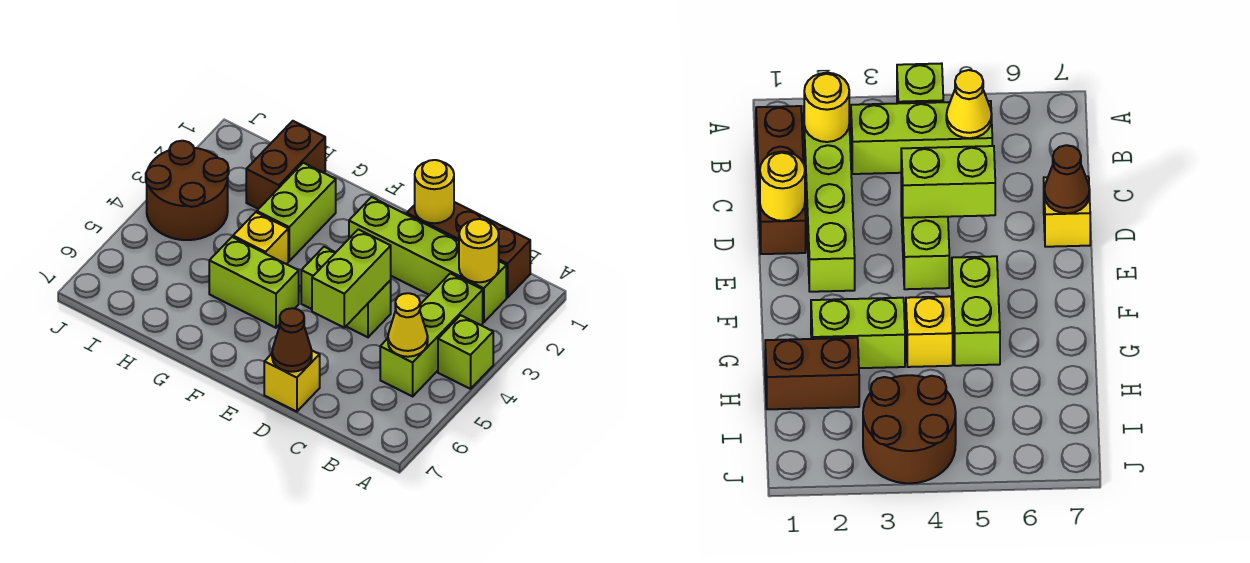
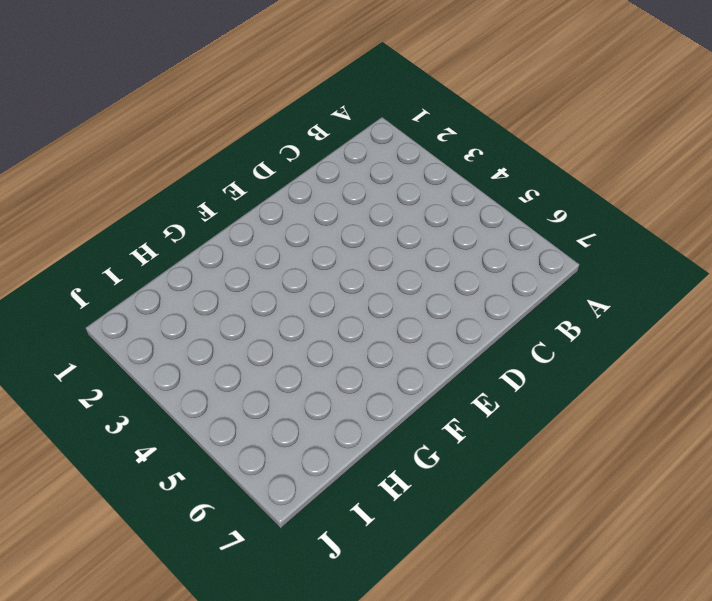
none -> lime 1x1 brick [438,315,493,389]
none -> brown 1x3 brick [407,202,530,298]
none -> lime 1x4 brick [349,197,506,322]

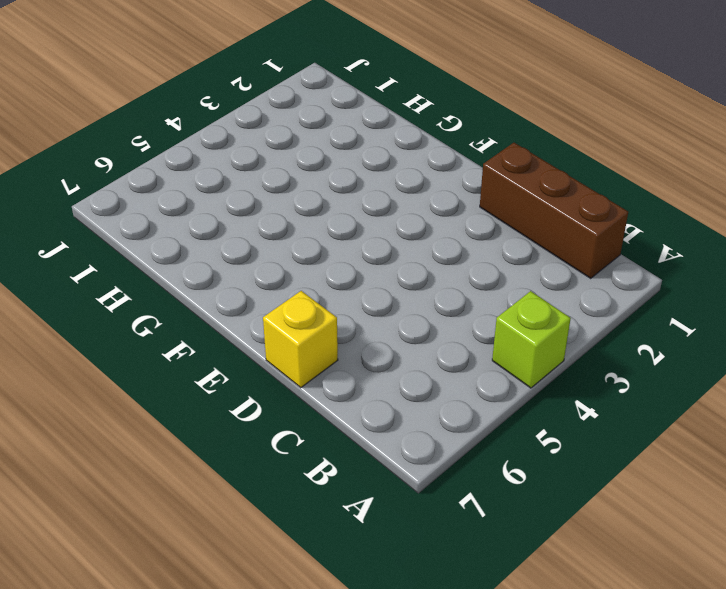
none -> lime 1x4 brick [349,197,506,322]
none -> lime 1x3 brick [380,273,483,396]
none -> lime 1x2 brick [301,247,391,337]

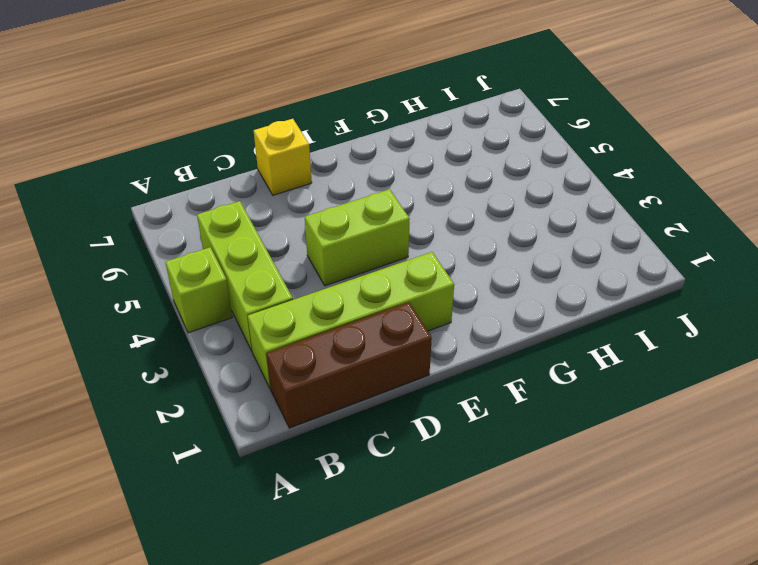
none -> lime 1x2 brick [209,237,299,328]
none -> lime 1x2 brick [257,163,336,261]
none -> yellow 1x1 brick [233,212,288,264]

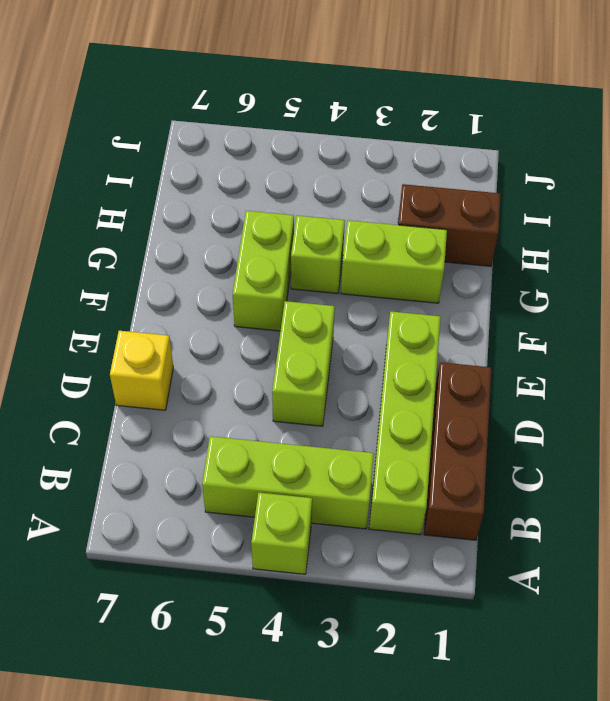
lime 1x1 brick [291,216,345,294] -> yellow 1x1 brick [233,212,288,264]
none -> brown 2x2 round brick [146,141,229,240]
none -> yellow 1x1 round brick [459,219,499,282]
none -> yellow 1x1 cone [388,293,428,357]

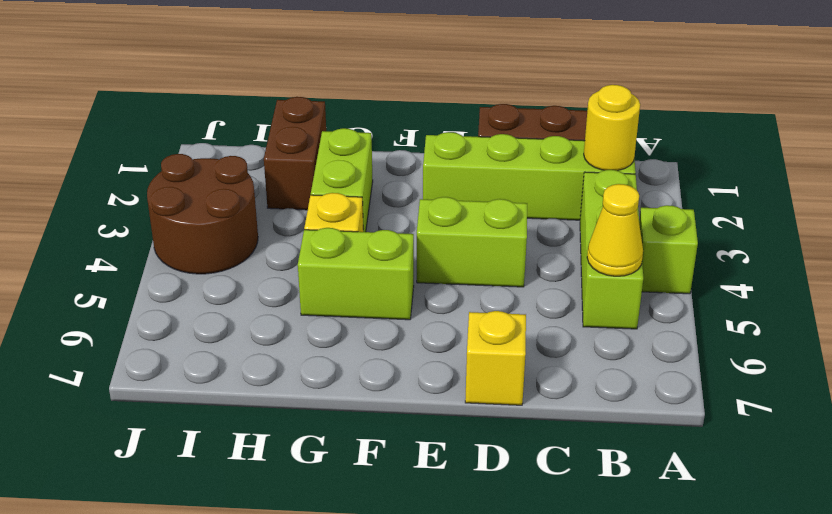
none -> yellow 1x1 round brick [415,160,454,223]
none -> lime 1x2 brick [312,229,391,327]
none -> brown 1x1 cone [272,308,312,372]

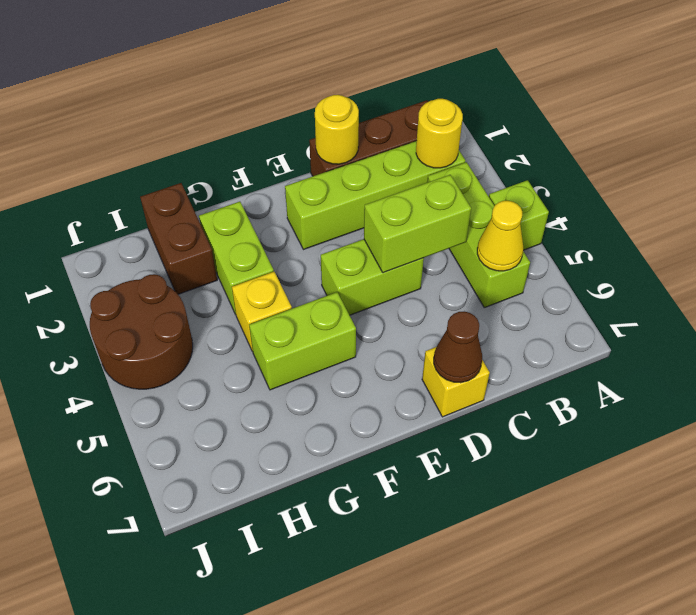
lime 1x2 brick [364,175,471,273] -> lime 1x2 brick turned to [312,229,391,327]

